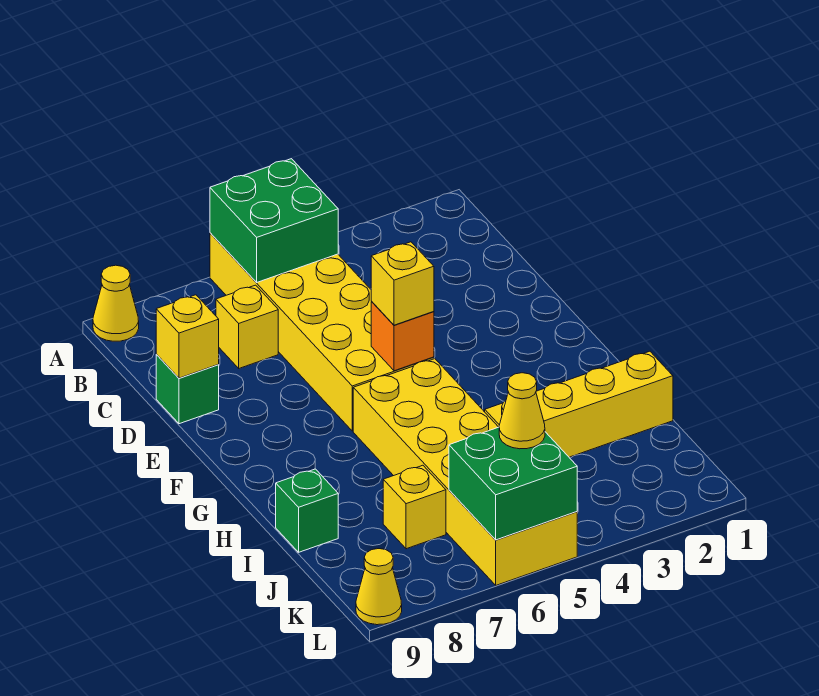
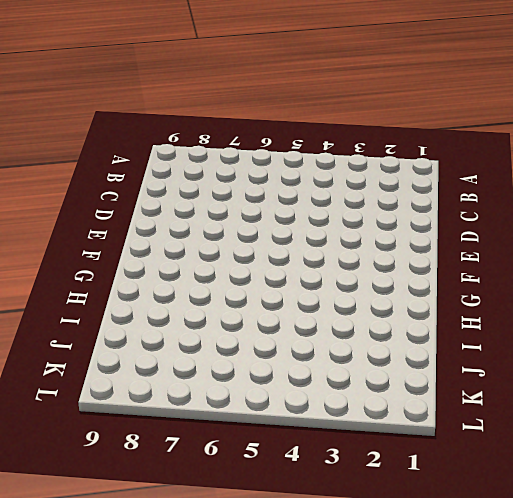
none -> yellow 2x6 brick [210,233,434,431]
none -> yellow 1x1 cone [93,265,139,341]
none -> yellow 1x1 brick [216,285,278,368]

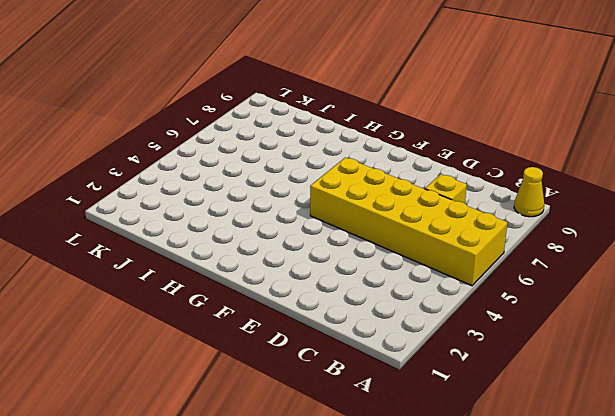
none -> green 1x1 brick [156,354,219,424]
none -> yellow 2x6 brick [353,359,577,585]
none -> yellow 1x4 brick [485,351,673,457]

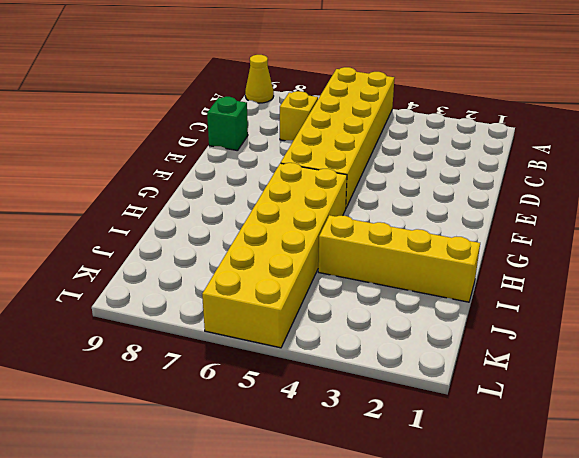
none -> green 1x1 brick [276,469,338,552]
none -> yellow 1x1 brick [383,465,446,549]
none -> yellow 1x1 cone [356,549,402,625]

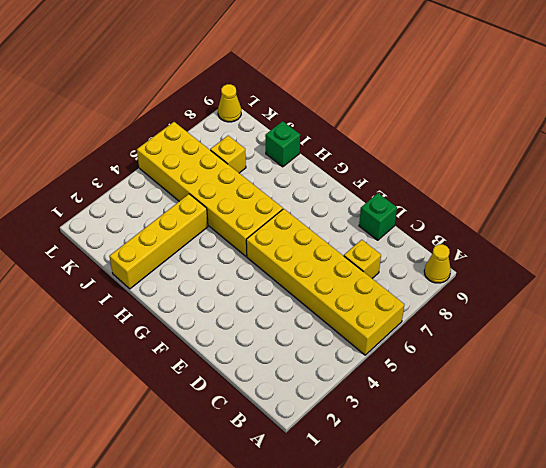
none -> green 2x2 brick [210,159,338,283]
none -> yellow 1x1 brick [156,295,219,378]
none -> orange 1x1 brick [371,302,434,371]

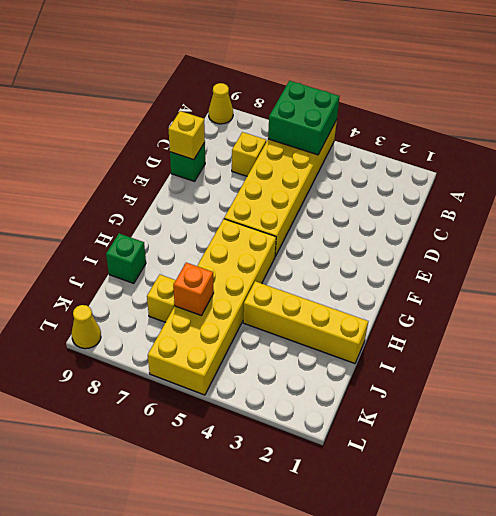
orange 1x1 brick [173,263,214,316] -> orange 1x1 brick moved to [371,302,434,371]
none -> green 2x2 brick [449,427,577,540]
none -> yellow 1x1 brick [371,242,434,325]
none -> yellow 1x1 cone [499,373,545,449]

